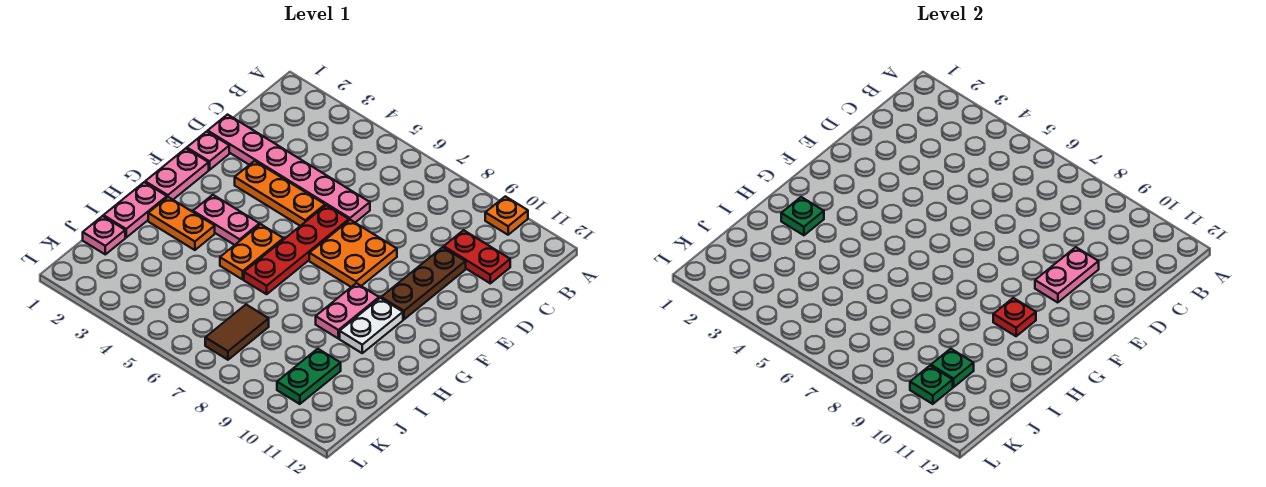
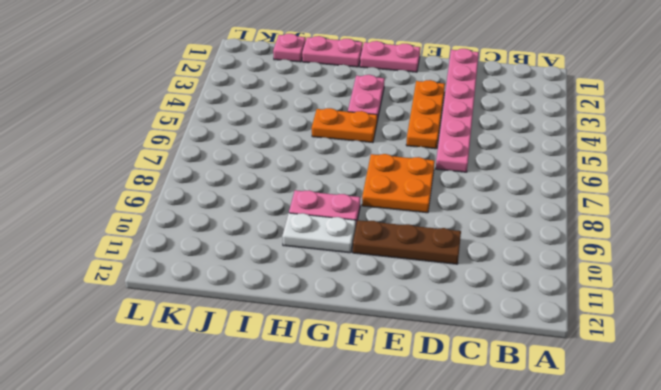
none -> orange 1x1 plate [485,196,528,235]
none -> red 1x2 plate [444,230,510,283]
none -> pink 1x1 plate [187,131,229,170]

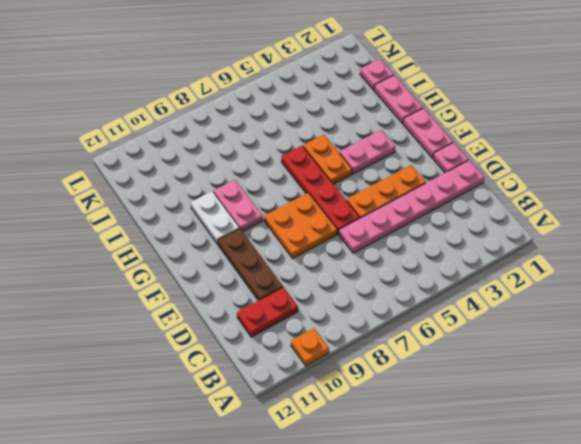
none -> orange 1x2 plate [148,197,215,250]
none -> brown 1x2 tile [205,305,269,360]
none -> green 1x2 plate [277,349,341,404]

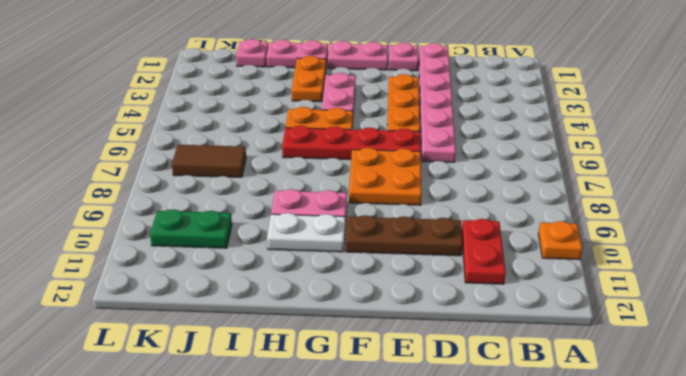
none -> pink 1x2 plate [1035,247,1099,303]
none -> red 1x1 plate [993,298,1036,336]
none -> green 1x1 plate [781,197,824,235]

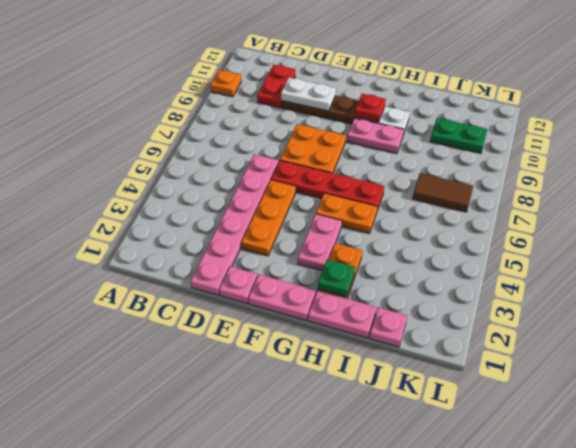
white 1x2 plate [281,78,336,111] -> pink 1x2 plate [1035,247,1099,303]
none -> green 1x1 plate [931,349,974,387]
none -> green 1x1 plate [910,366,953,404]

